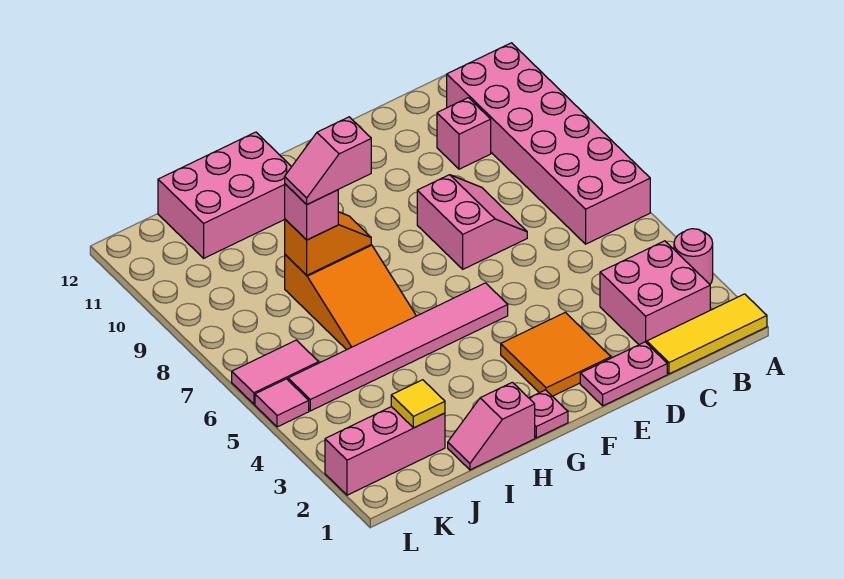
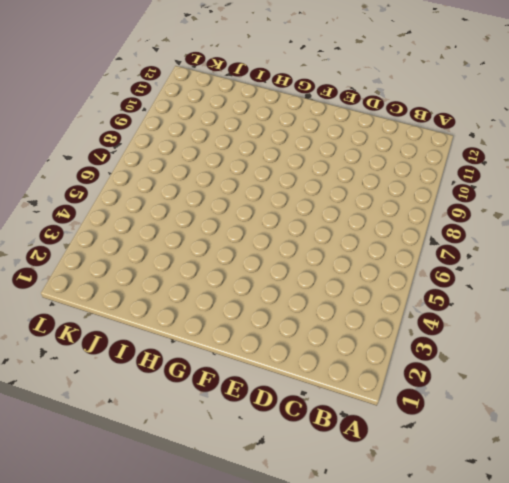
none -> yellow 1x3 tile [647,294,767,374]
none -> pink 1x1 round brick [674,229,713,284]
none -> pink 2x6 brick [447,43,650,244]

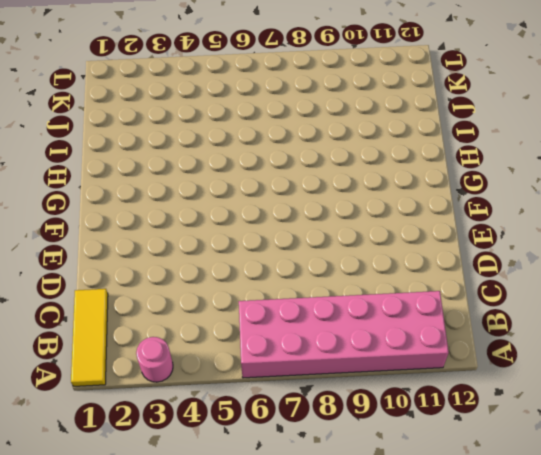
none -> pink 2x2 brick [600,241,710,345]
none -> pink 1x1 brick [437,98,491,169]
none -> pink 1x2 plate [580,342,667,406]

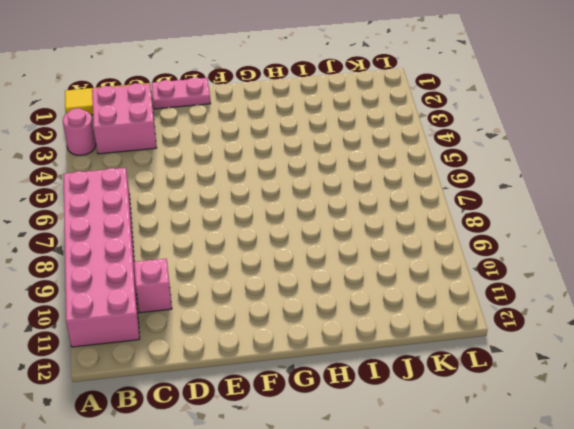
none -> pink 2x2 slope [417,175,527,269]
none -> orange 2x2 tile [501,312,611,396]
none -> pink 1x6 tile [288,283,508,411]

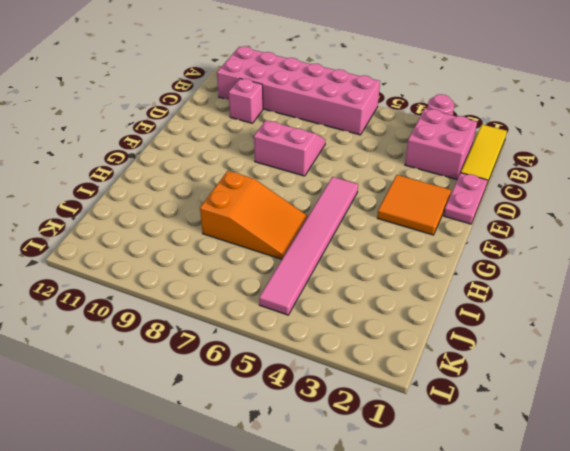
none -> pink 1x1 plate [529,390,568,438]
none -> pink 1x2 slope [448,382,535,470]
none -> pink 2x3 brick [158,132,291,258]

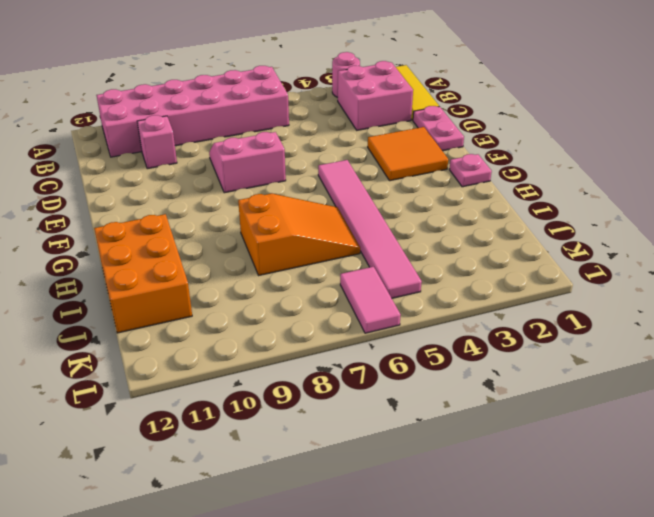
orange 2x3 brick [94,214,192,333] -> pink 2x3 brick [158,132,291,258]
none -> pink 1x2 slope [448,382,535,470]
none -> pink 1x3 brick [325,407,445,495]
none -> pink 1x1 tile [255,379,309,427]

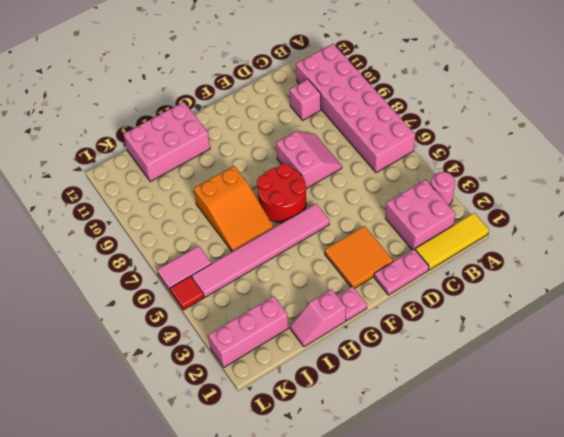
red 2x2 round brick [257,164,306,223] -> none
red 1x1 tile [170,276,204,310] -> pink 1x1 tile [255,379,309,427]
none -> orange 1x2 slope [285,212,371,275]
none -> yellow 1x1 tile [391,380,445,428]
none -> pink 1x1 brick [285,184,338,240]

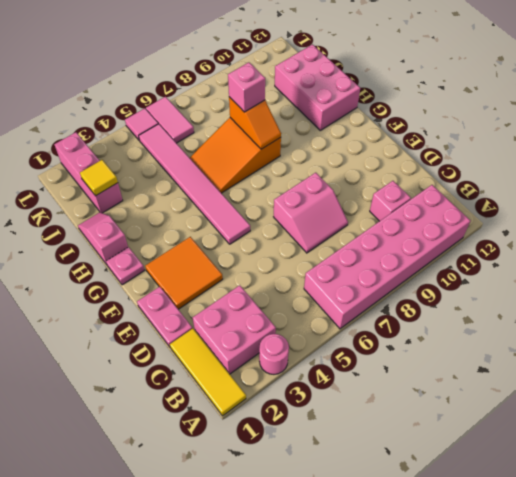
none -> pink 1x2 slope [285,117,371,204]

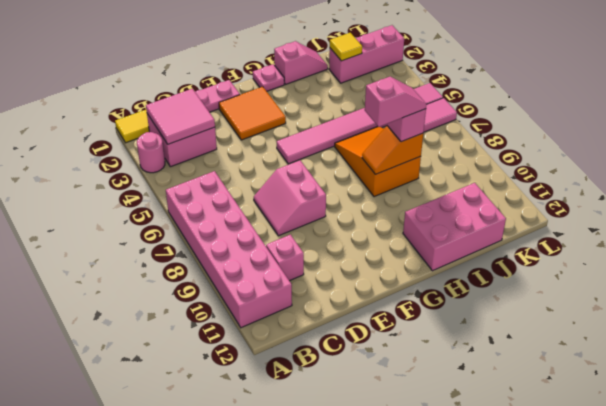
pink 2x2 tile [146,89,215,144] -> none

